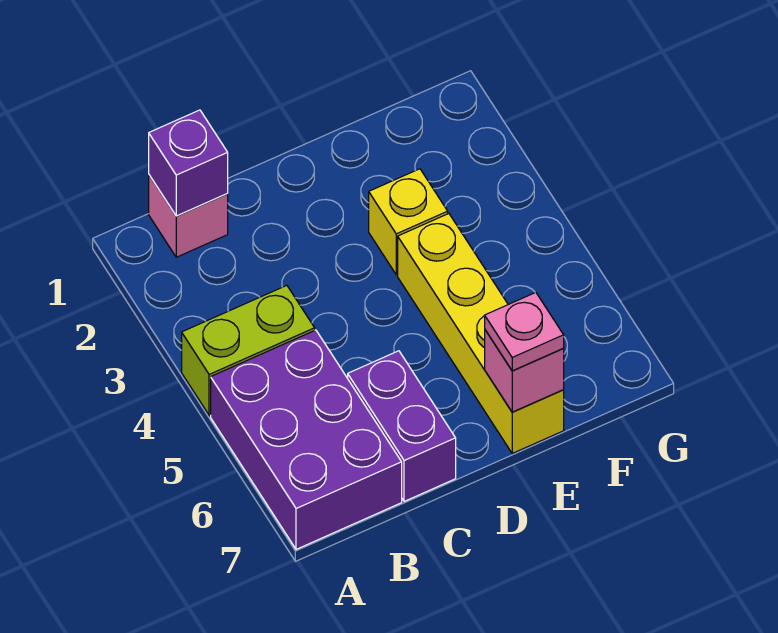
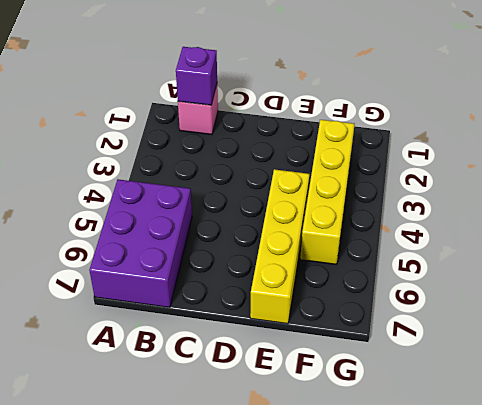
yellow 1x4 brick [300,120,355,264] -> none
none -> lime 1x2 brick [182,285,315,415]
none -> purple 1x2 brick [348,351,456,501]

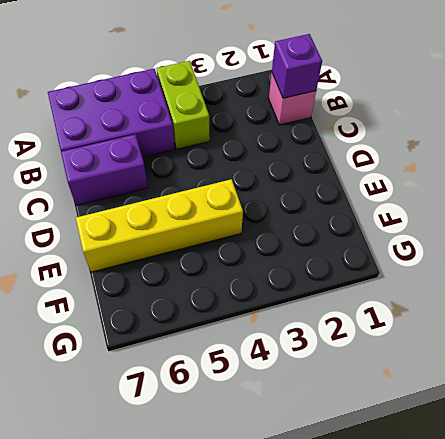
none -> yellow 1x1 brick [369,169,448,275]
none -> pink 1x1 brick [485,330,564,412]

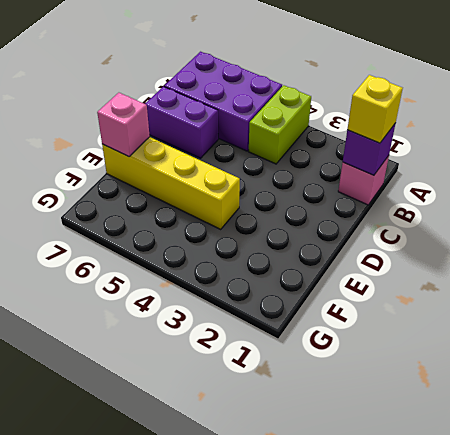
yellow 1x1 brick [347,75,403,143] -> yellow 1x1 brick moved to [369,169,448,275]
none -> pink 1x1 plate [485,292,564,371]

